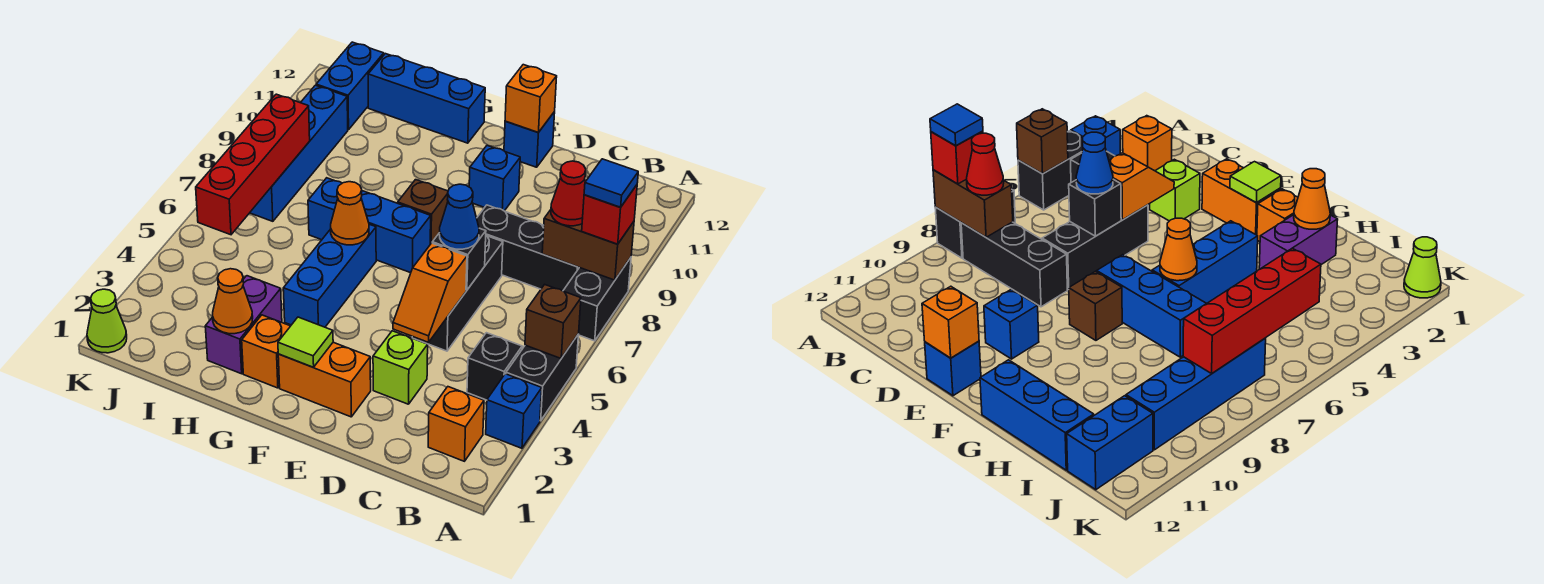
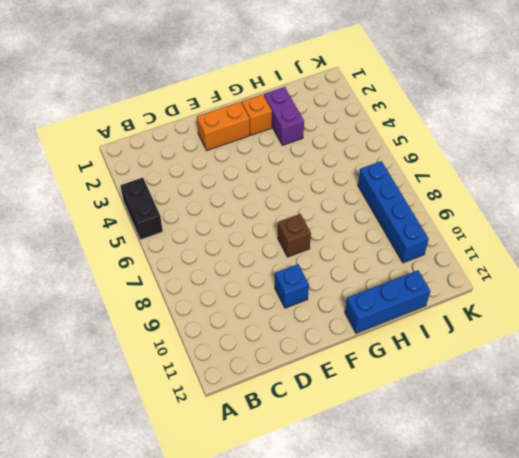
none -> blue 1x1 brick [486,374,542,448]
none -> black 1x2 brick [563,258,631,341]
none -> orange 1x1 brick [428,387,484,461]
none -> black 1x1 brick [467,333,522,400]

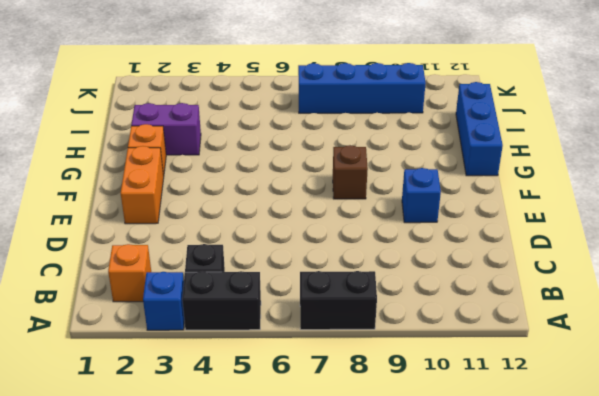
none -> black 1x3 brick [477,205,579,291]
none -> lime 1x1 brick [373,331,428,404]
none -> black 1x3 brick [412,236,503,351]
none -> blue 1x1 brick [504,112,555,167]

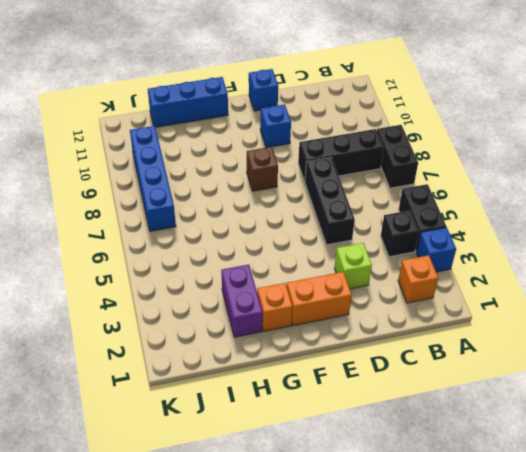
none -> blue 1x3 brick [308,178,431,273]
none -> blue 1x3 brick [283,224,376,327]
none -> blue 1x2 brick [316,42,384,130]
none -> lime 1x1 cone [87,289,127,353]

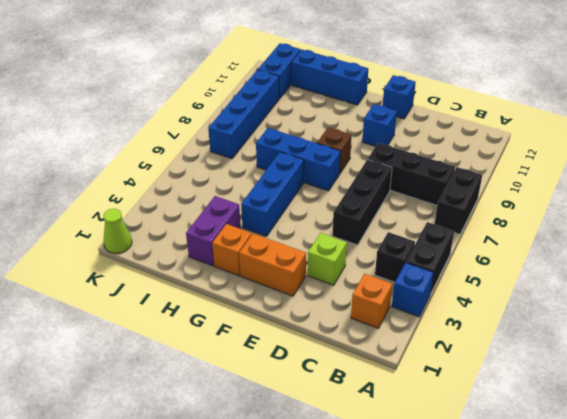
none -> brown 1x1 brick [525,284,581,358]
none -> brown 1x2 brick [542,210,634,280]
none -> orange 1x2 slope [393,243,467,342]
none -> black 1x1 brick [432,228,486,290]

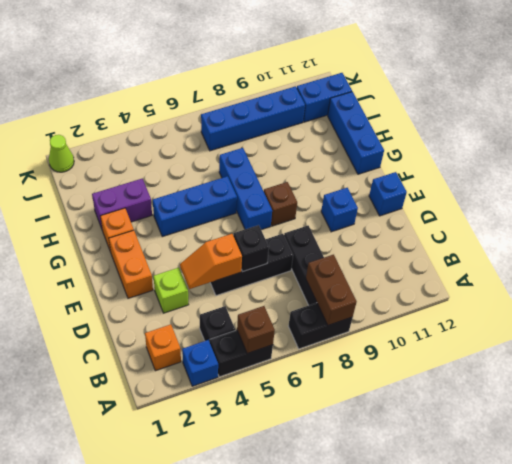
none -> orange 1x1 brick [505,65,557,132]
none -> lime 1x1 tile [278,317,333,367]
none -> orange 1x1 cone [331,182,369,245]
none -> orange 1x1 cone [213,269,253,334]

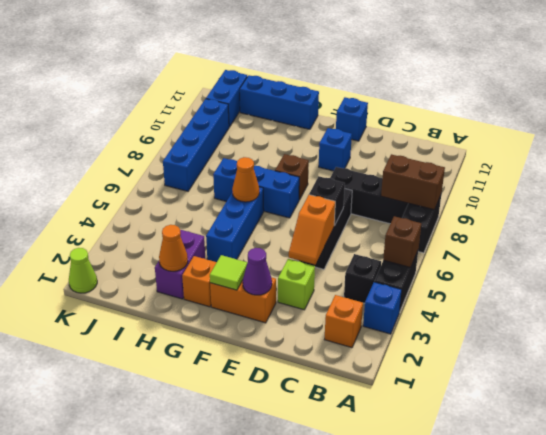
purple 1x1 cone [243,248,272,295] -> none
none -> orange 1x1 brick [505,65,557,132]
none -> red 1x4 brick [196,94,310,235]
none -> red 1x1 brick [582,185,637,244]
none -> red 1x1 cone [551,161,586,226]

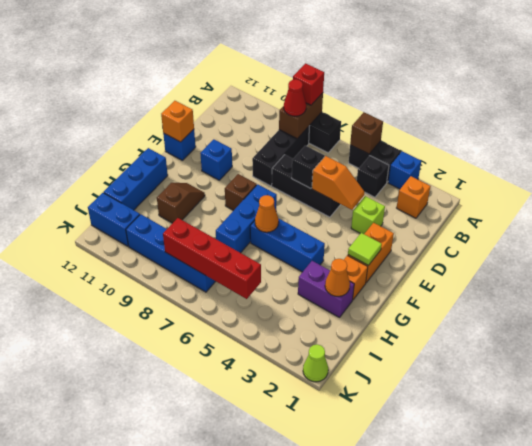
brown 1x2 slope [157,183,205,223] -> none
none -> blue 1x1 cone [440,184,479,249]
none -> blue 1x1 tile [584,159,638,207]

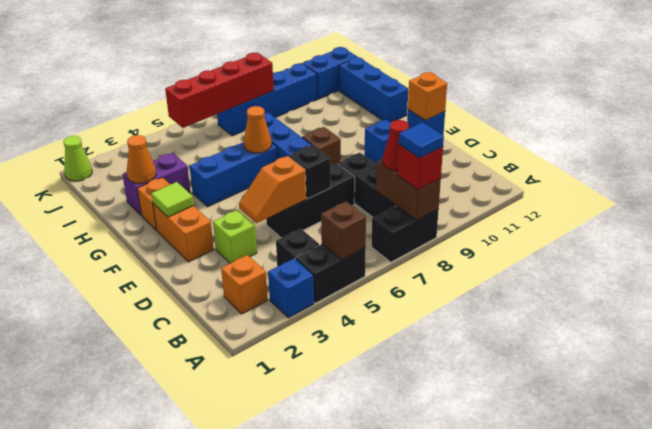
none -> blue 1x1 cone [440,184,479,249]

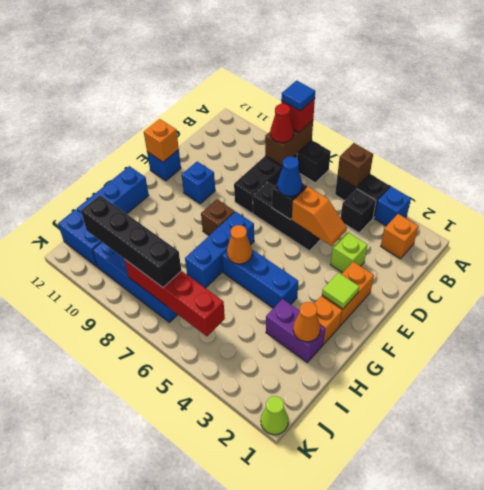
black 1x4 brick [81,195,182,288] -> none

